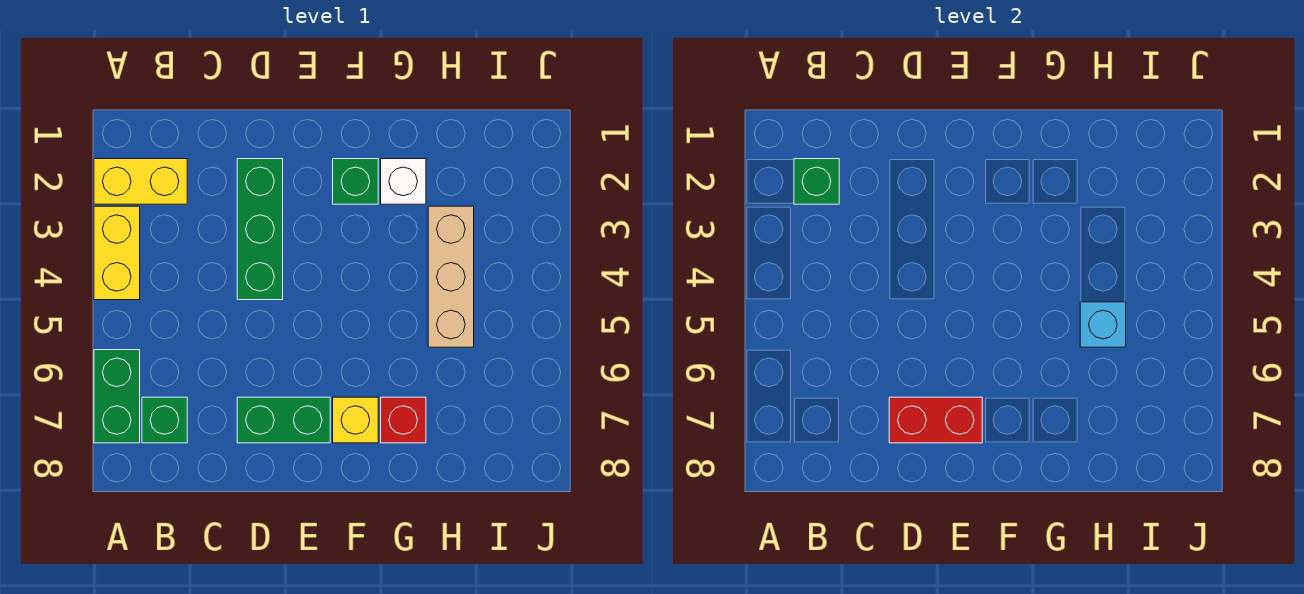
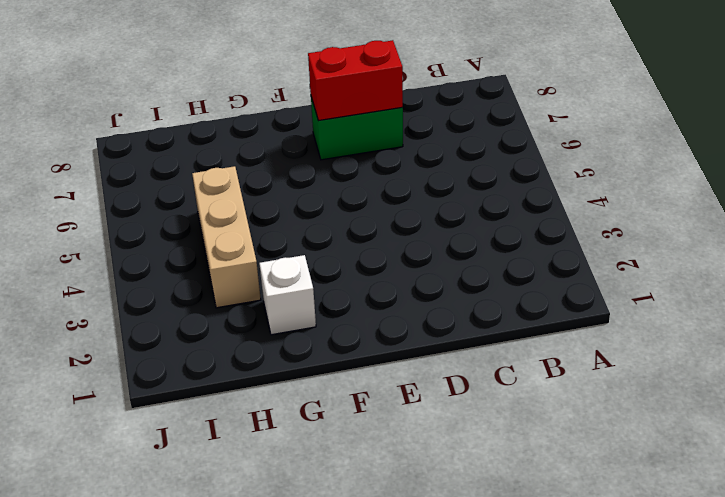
none -> yellow 1x2 brick [94,159,187,204]
none -> yellow 1x2 brick [94,206,140,300]
none -> green 1x2 brick [94,350,140,443]

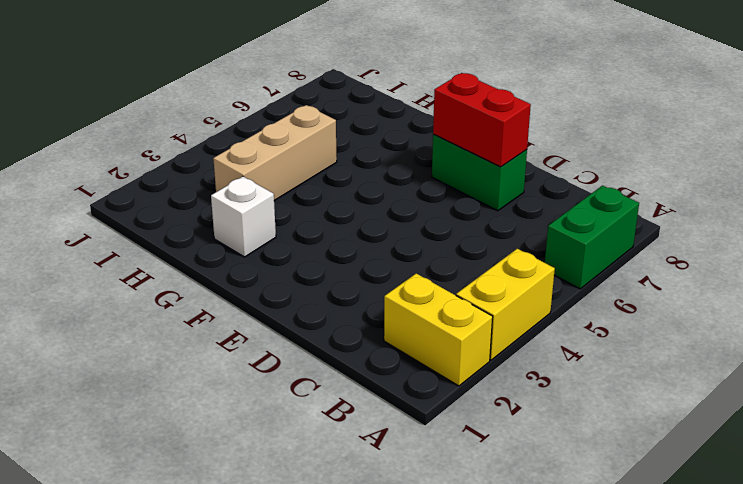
none -> green 1x1 brick [142,397,187,443]
none -> green 1x3 brick [237,159,283,300]
none -> green 1x1 brick [333,159,378,204]

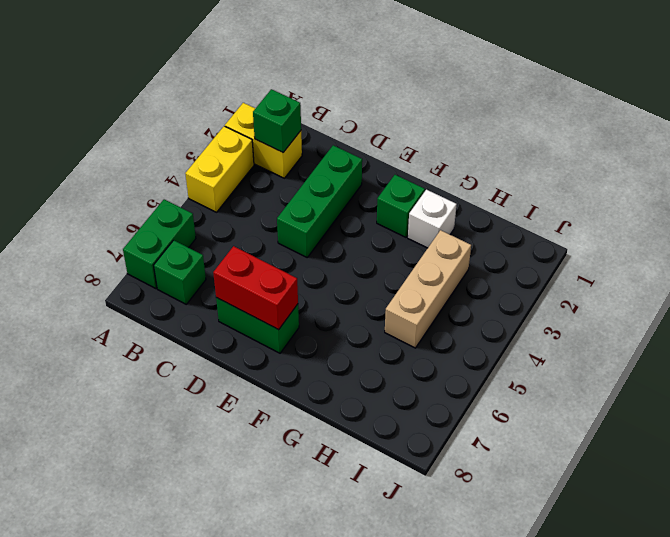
none -> yellow 1x1 brick [333,397,378,443]
none -> red 1x1 brick [381,397,426,443]
none -> cyan 1x1 brick [1080,302,1126,347]

